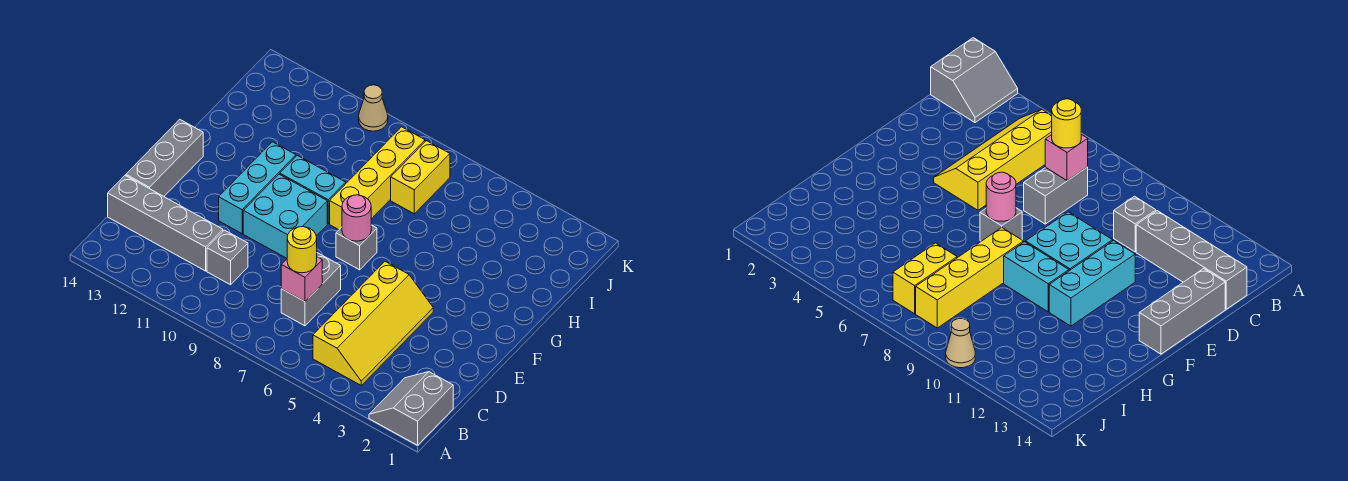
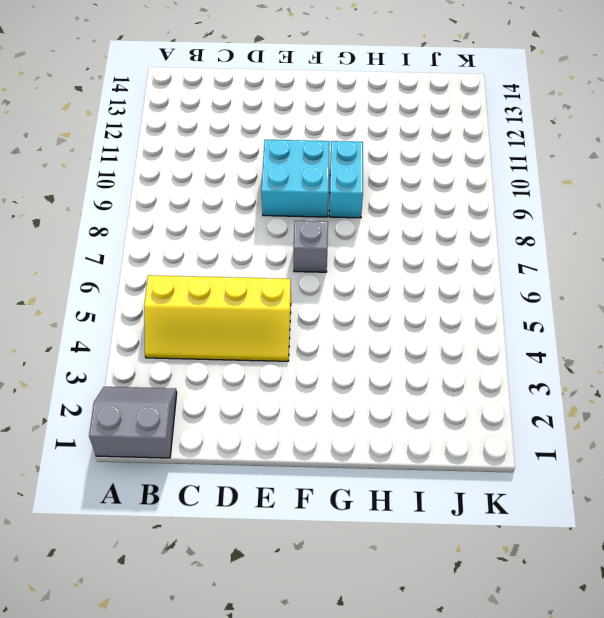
none -> grey 1x2 brick [281,253,341,326]
none -> grey 1x1 brick [207,230,248,285]
none -> grey 1x4 brick [108,175,223,271]

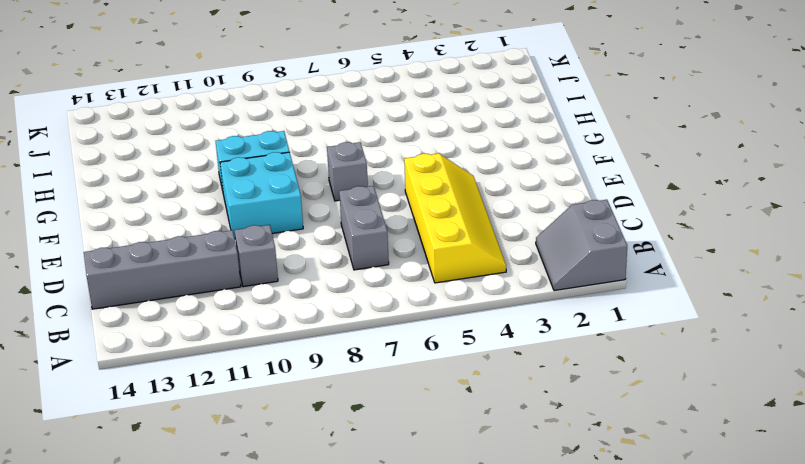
none -> grey 1x3 brick [126,119,203,196]
none -> cyan 1x3 brick [219,142,296,234]
none -> yellow 1x4 brick [330,127,425,230]

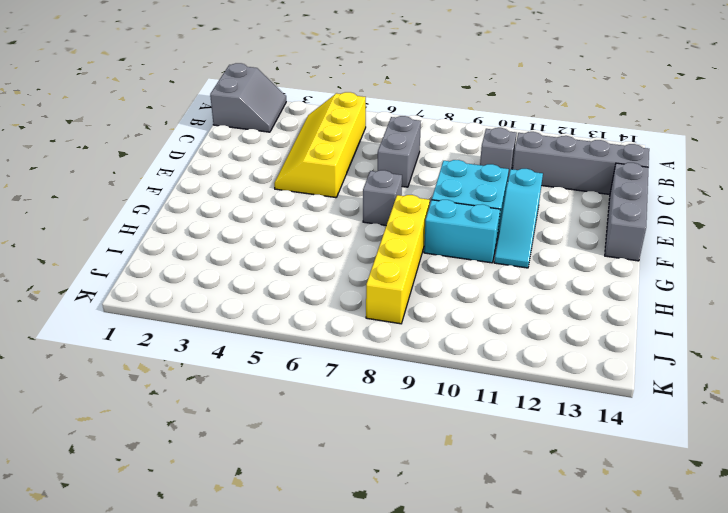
cyan 1x3 slope [494,169,543,268] -> cyan 1x3 brick [219,142,296,234]
none -> yellow 1x2 brick [391,141,450,214]
none -> tan 1x1 cone [359,85,388,131]
none -> pink 1x1 brick [281,257,322,301]

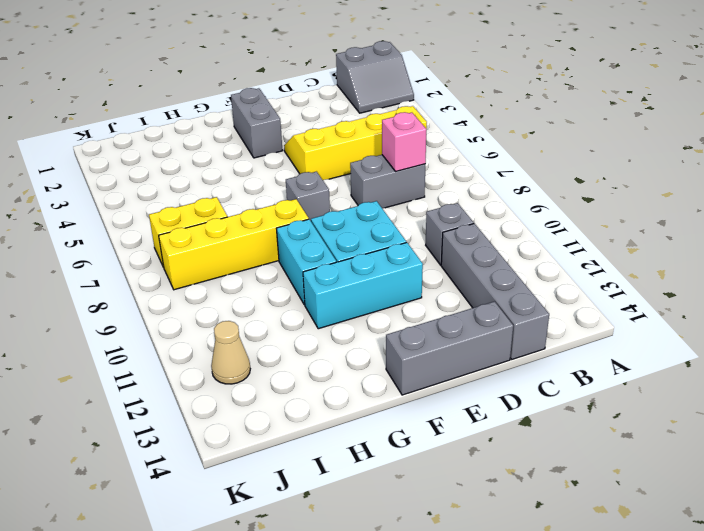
grey 1x2 brick [231,88,283,158] -> none
tan 1x1 cone [211,321,250,384] -> tan 1x1 cone moved to [359,85,388,131]
none -> pink 1x1 round brick [342,195,371,241]
none -> yellow 1x1 round brick [287,227,317,273]

